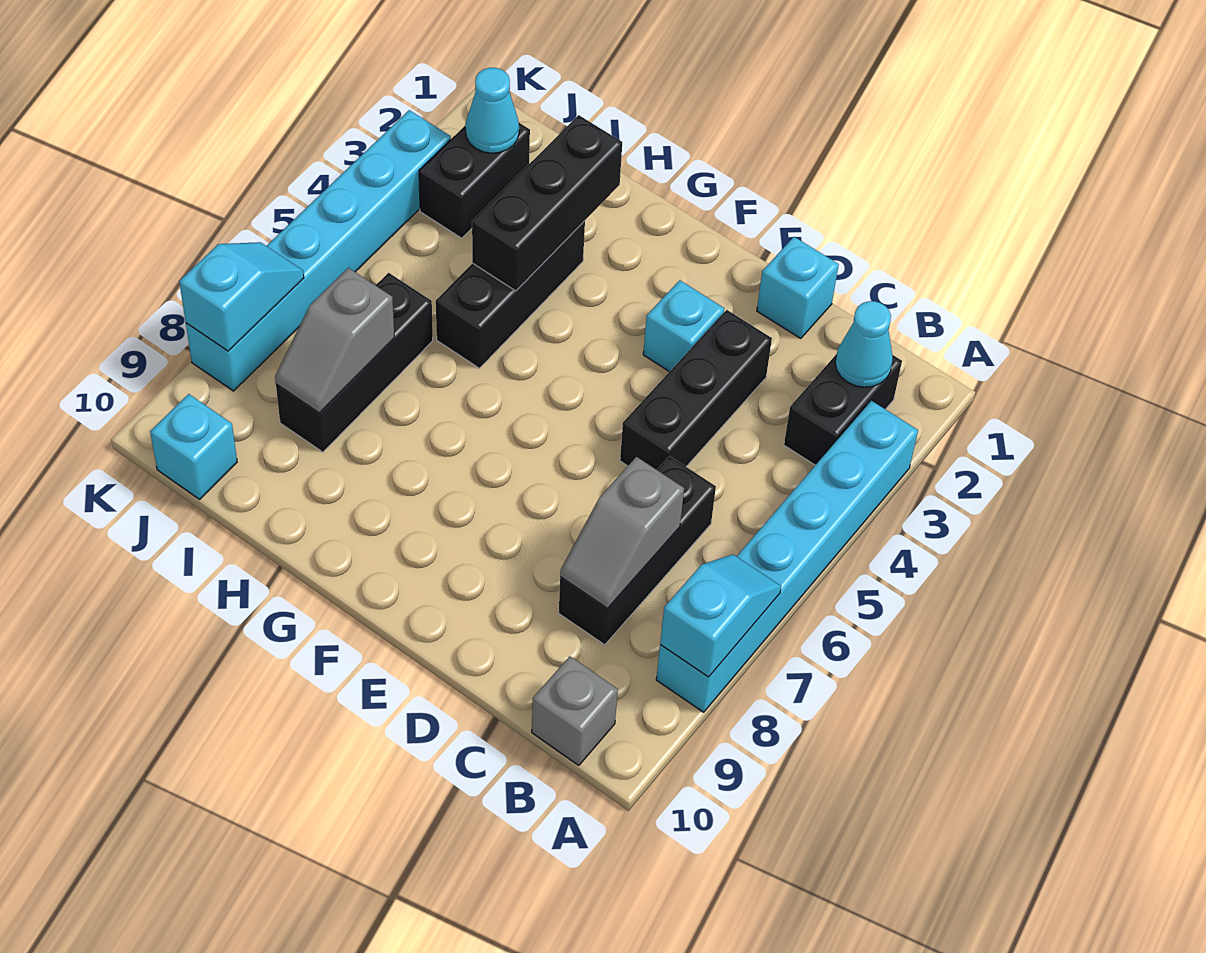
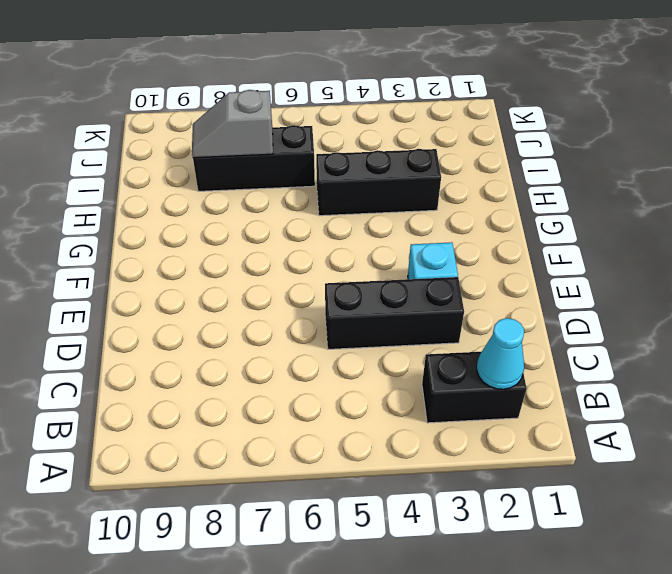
none -> cyan 1x6 brick [656,401,918,712]
none -> grey 1x1 brick [532,656,618,766]
none -> black 1x3 brick [559,456,716,645]

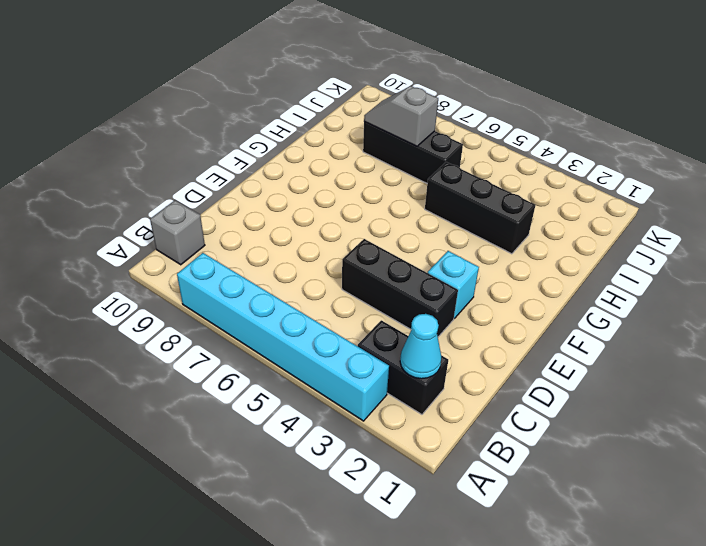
none -> black 1x3 brick [559,456,716,645]
none -> cyan 1x1 brick [757,237,839,339]
none -> black 1x2 brick [419,123,530,238]

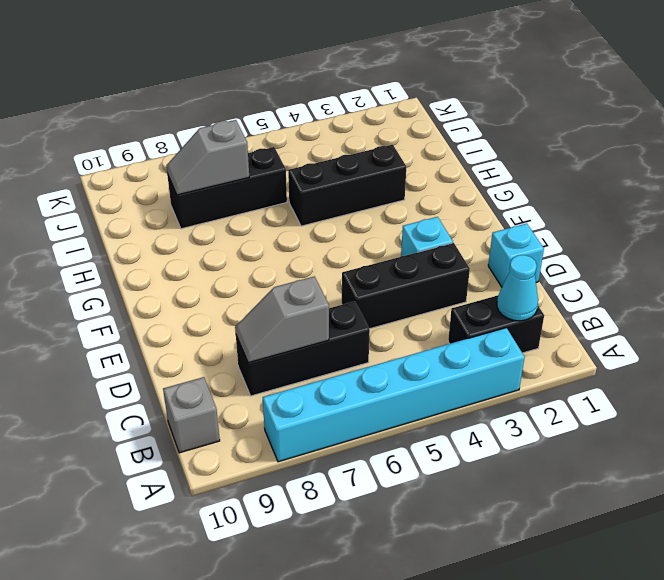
none -> black 1x2 brick [419,123,530,238]
none -> cyan 1x1 brick [150,394,237,499]
none -> cyan 1x6 brick [186,110,451,391]

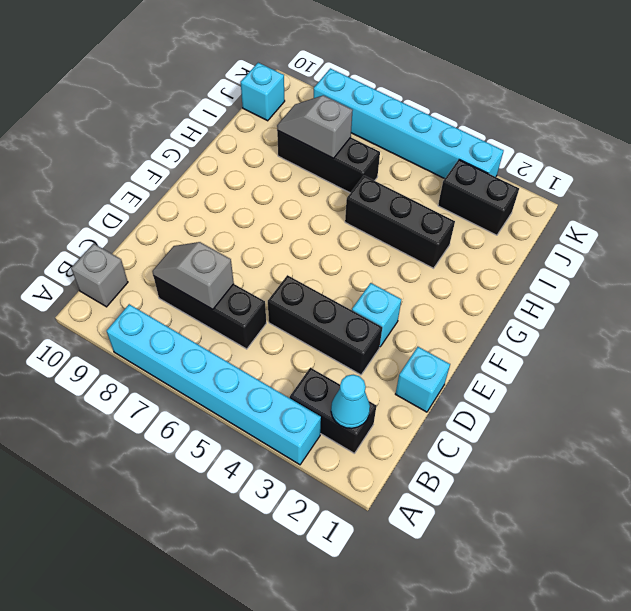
none -> cyan 1x2 slope [660,554,781,677]
none -> black 1x3 brick [472,115,622,291]
none -> cyan 1x1 cone [465,68,519,153]

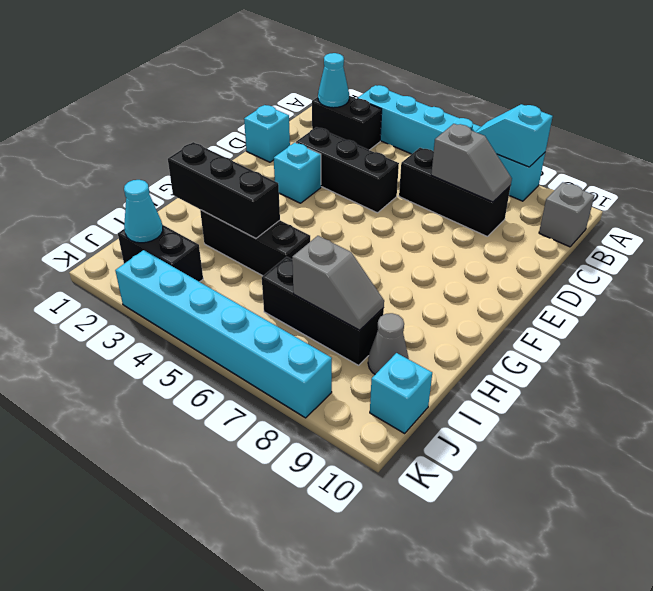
grey 1x1 cone [368,313,409,374] -> none
none -> cyan 1x2 slope [179,242,304,351]

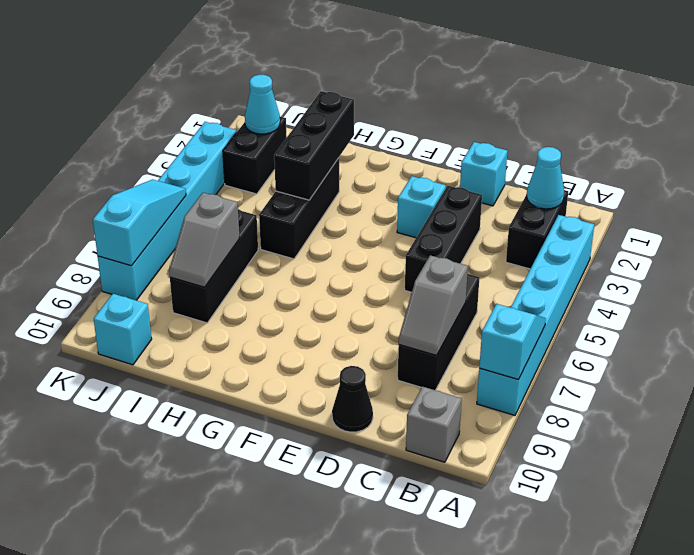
black 1x1 cone [332,366,373,432] -> none
cyan 1x3 slope [93,179,186,266] -> cyan 1x2 slope [179,242,304,351]

